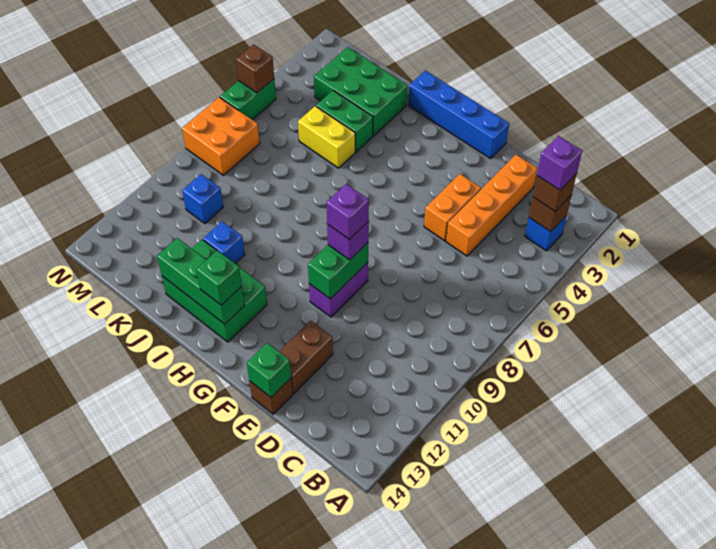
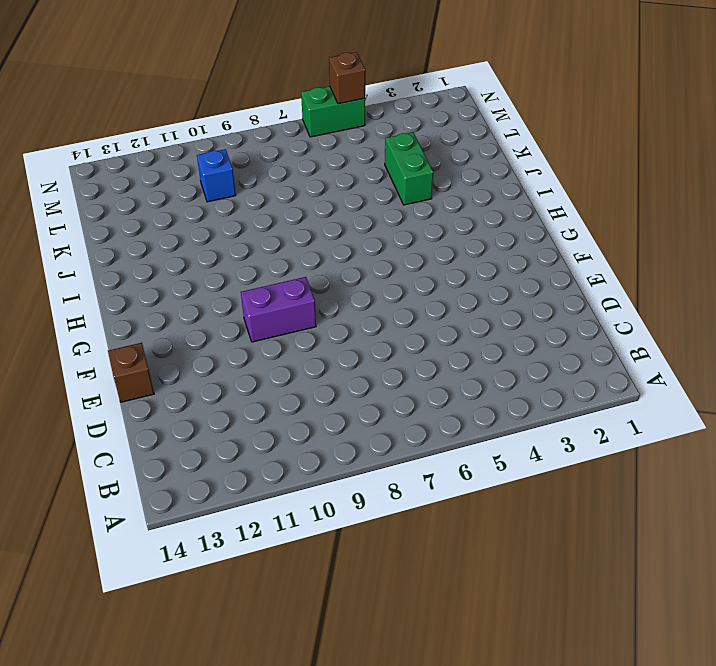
none -> blue 1x1 brick [525,215,567,251]
none -> orange 1x4 brick [446,155,537,256]
none -> orange 1x2 brick [424,174,481,241]

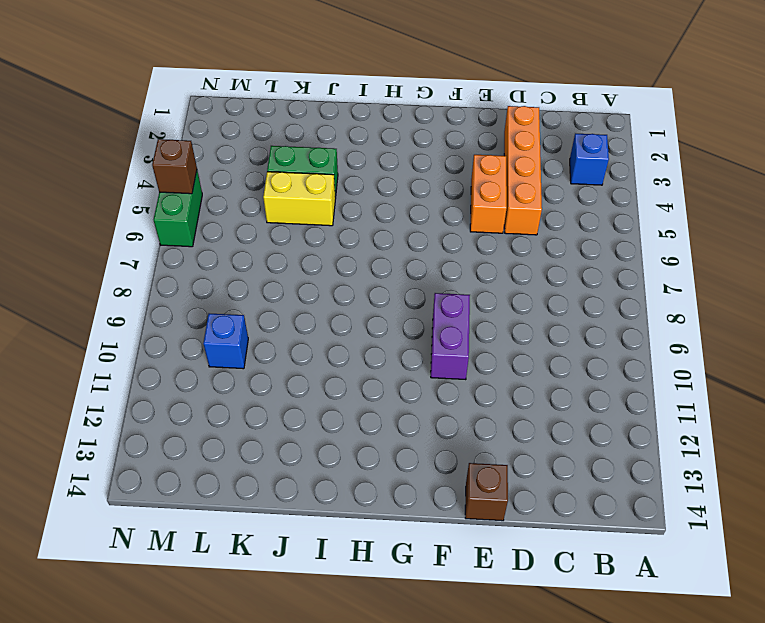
none -> brown 1x2 brick [279,321,333,394]
none -> blue 1x4 brick [408,71,509,159]
none -> green 2x3 brick [162,240,267,342]

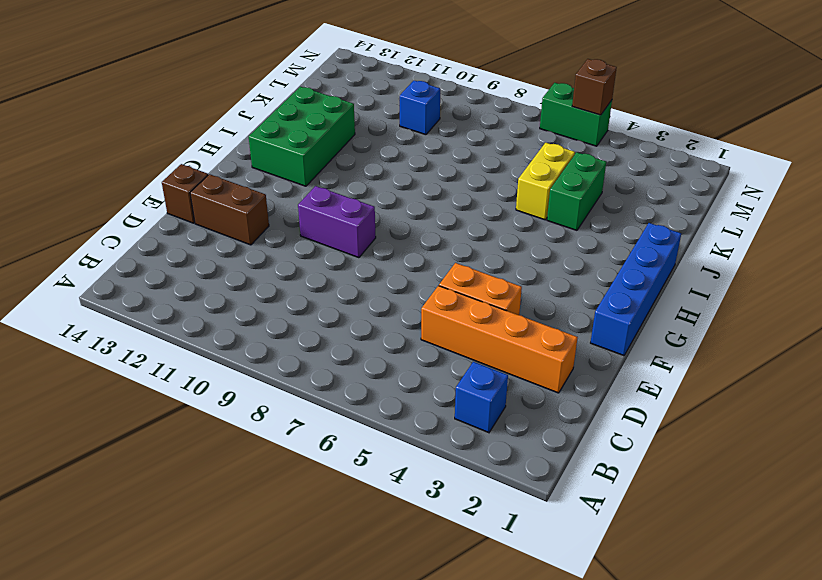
none -> green 2x3 brick [314,47,407,136]
none -> blue 1x1 brick [203,221,245,263]
none -> orange 2x2 brick [182,97,260,175]

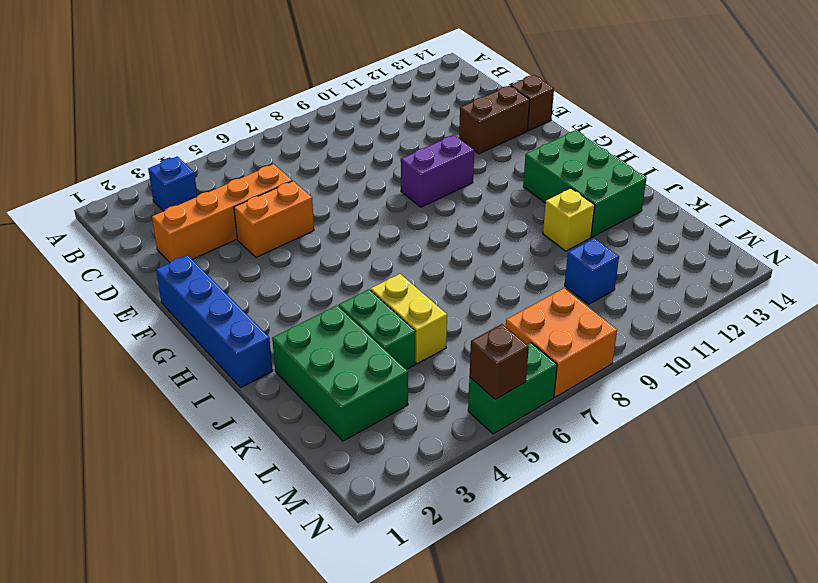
yellow 1x1 brick [543,188,595,251] -> blue 1x1 brick [203,221,245,263]
none -> brown 1x1 brick [529,195,572,232]
none -> green 1x1 brick [247,343,291,397]
none -> green 1x2 brick [308,243,368,299]

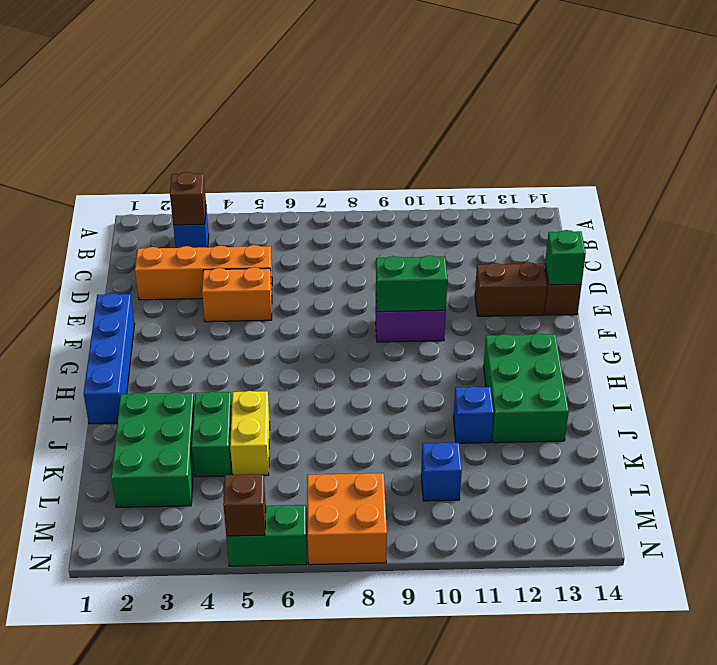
none -> green 1x3 brick [157,238,245,324]
none -> brown 1x1 brick [533,173,577,212]
none -> purple 1x1 brick [327,221,369,260]

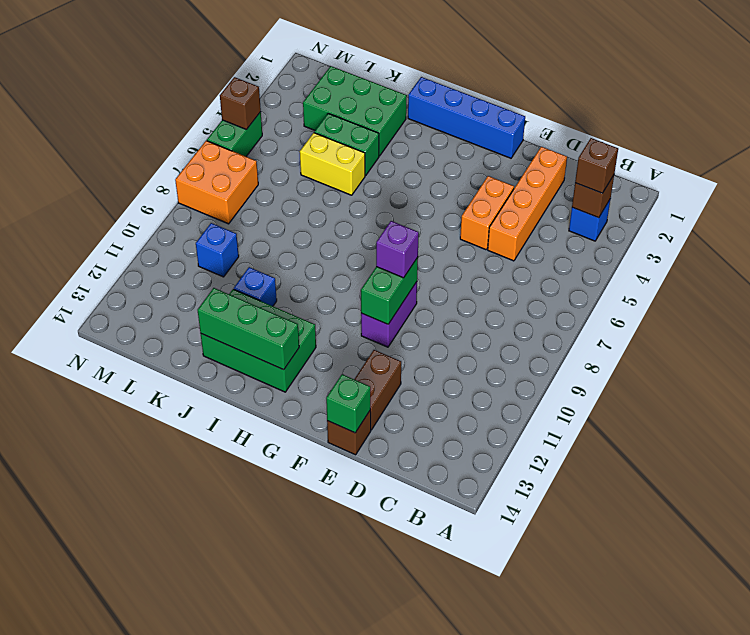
none -> green 1x1 brick [196,250,242,305]
none -> purple 1x1 brick [537,136,582,190]
none -> purple 1x1 brick [326,184,369,240]

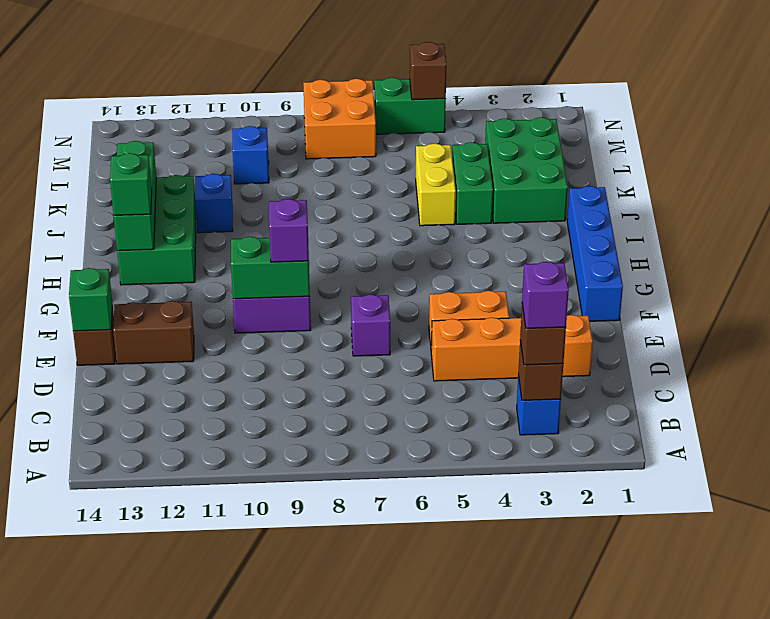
purple 1x1 brick [351,295,390,356] -> purple 1x1 brick moved to [326,184,369,240]

